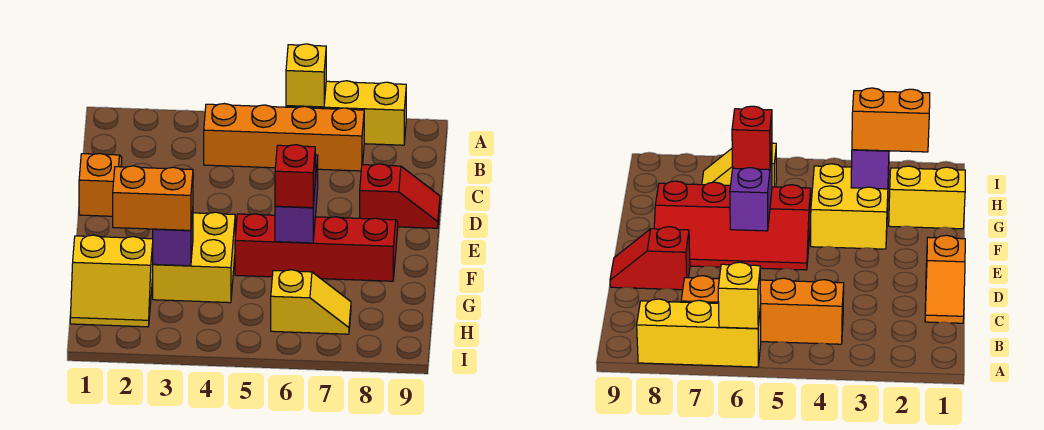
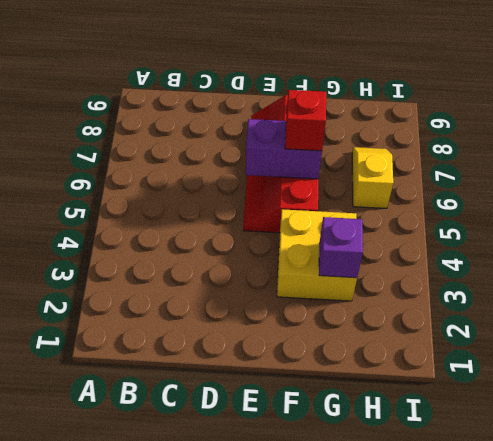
none -> yellow 1x3 brick [286,81,406,145]
none -> orange 1x4 brick [204,104,364,171]
none -> orange 1x2 slope [79,154,122,216]

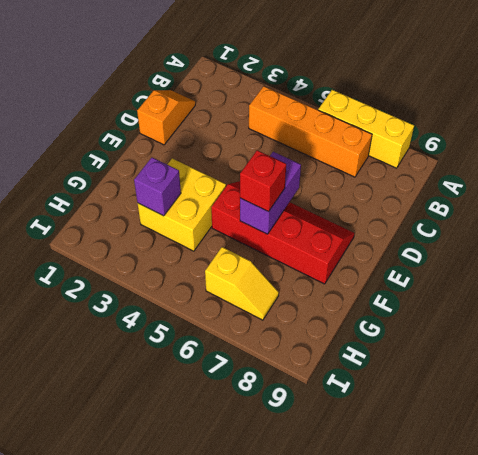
none -> red 1x2 slope [360,164,440,228]
none -> yellow 2x2 slope [70,235,153,327]
none -> yellow 1x1 brick [286,44,326,107]

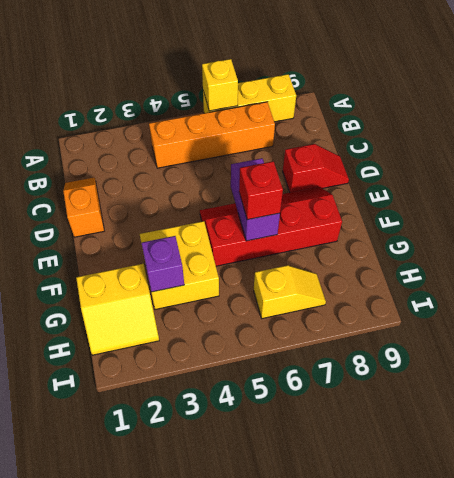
none -> orange 1x2 brick [113,166,193,230]

